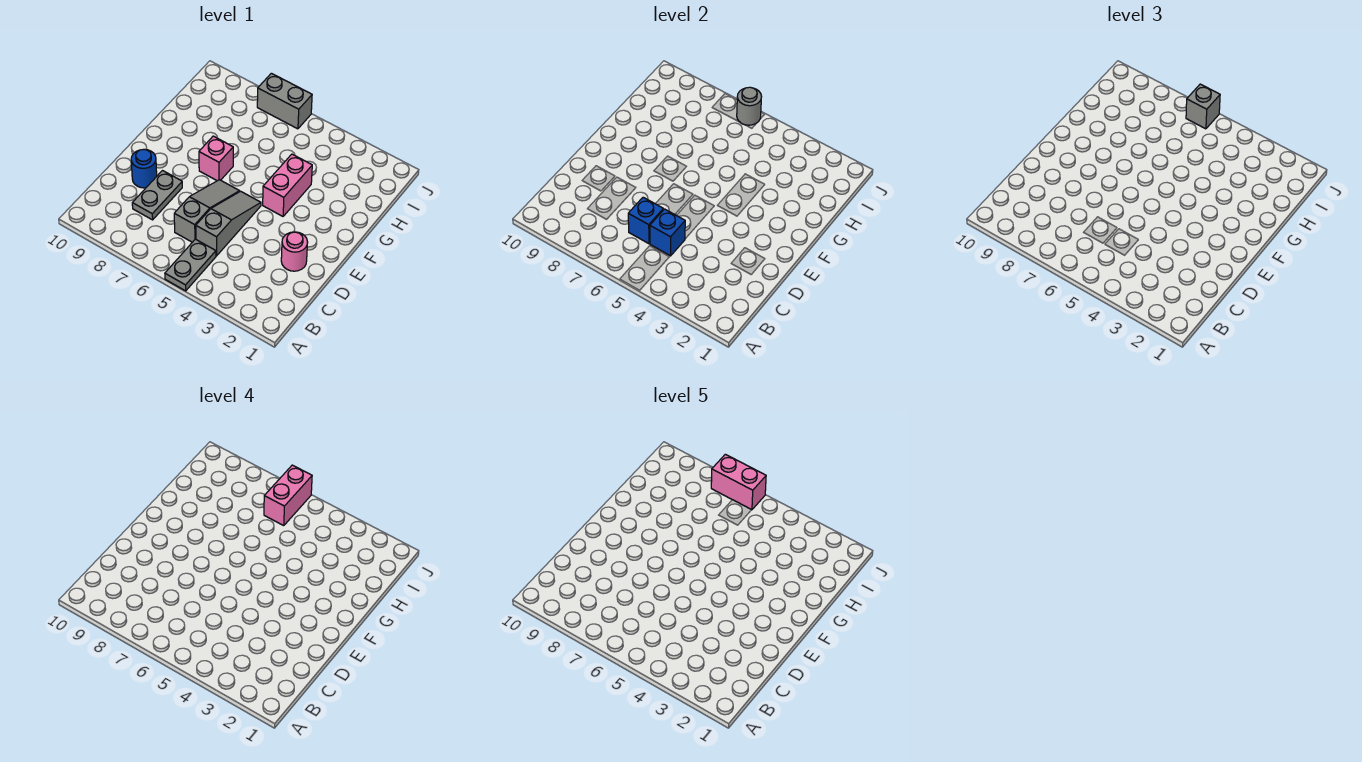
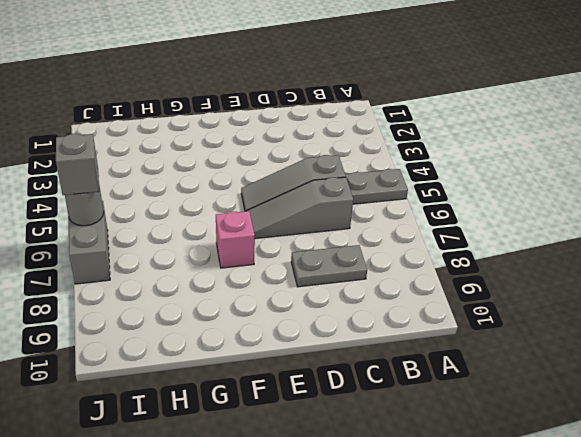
none -> pink 1x1 round brick [281,232,308,271]
none -> blue 1x1 round brick [131,149,157,188]
none -> pink 1x2 brick [263,154,312,216]

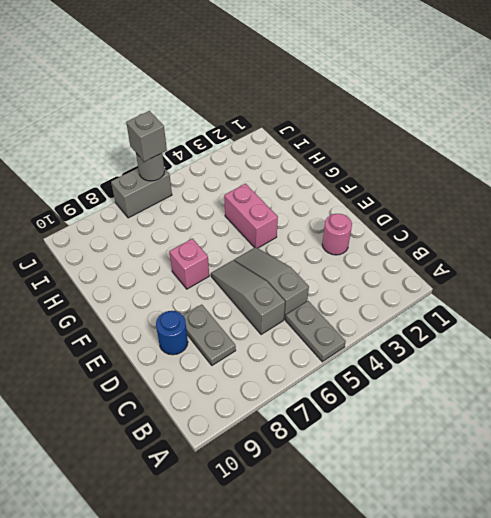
none -> blue 1x1 brick [650,209,685,256]
none -> blue 1x1 brick [628,197,663,244]
none -> pink 1x2 brick [264,465,312,526]

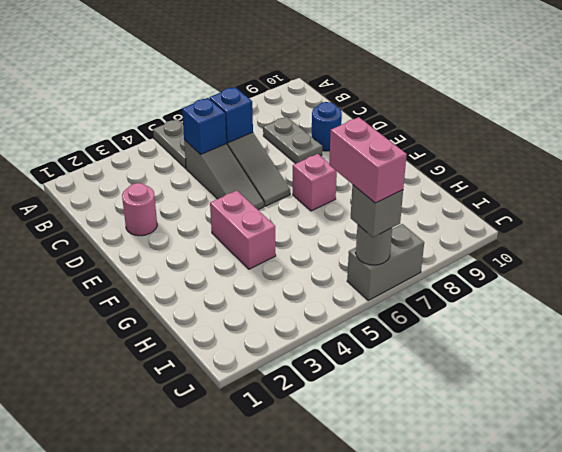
none -> pink 1x2 brick [711,454,766,510]

